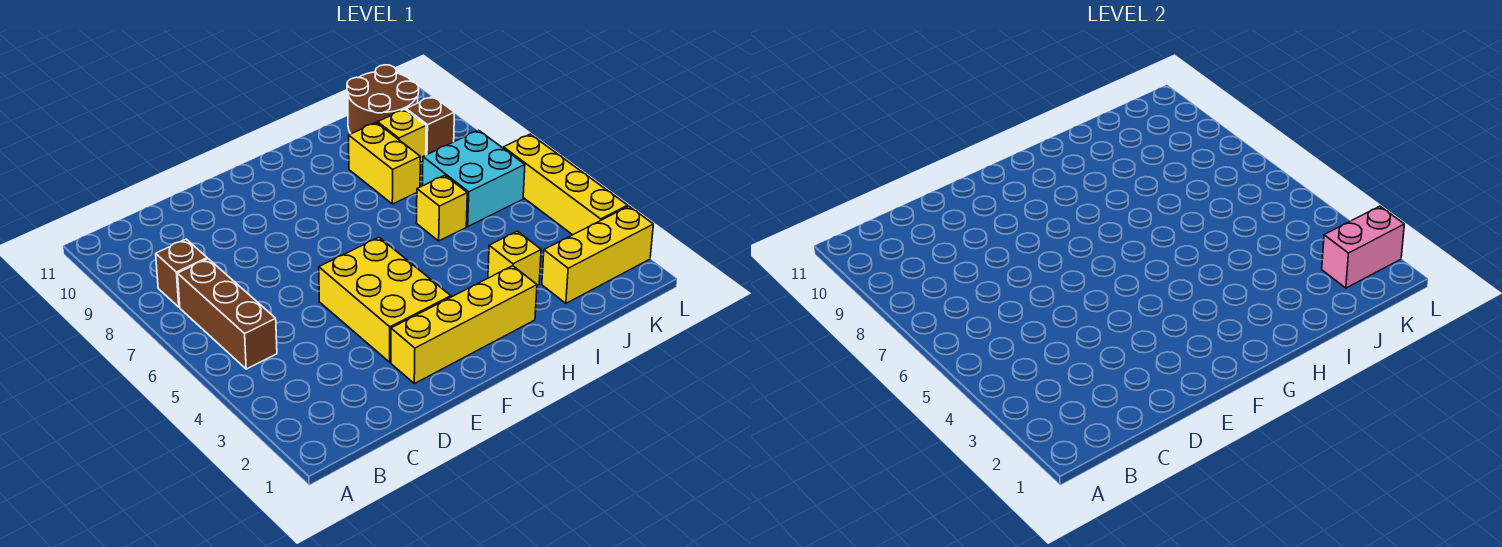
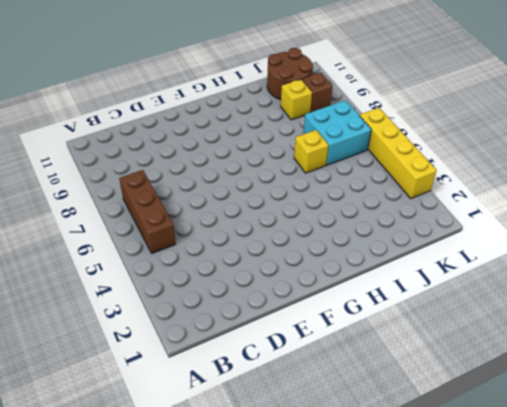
none -> brown 1x1 brick [156,239,207,307]
none -> yellow 1x4 brick [391,266,537,384]
none -> yellow 2x3 brick [319,238,451,362]

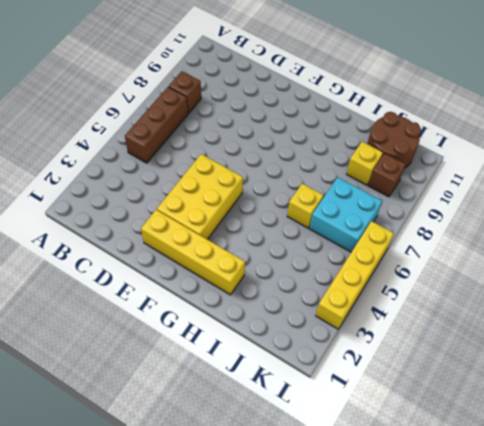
none -> yellow 1x1 brick [488,231,541,286]
none -> yellow 1x2 brick [349,123,420,204]
none -> yellow 1x3 brick [542,206,653,303]

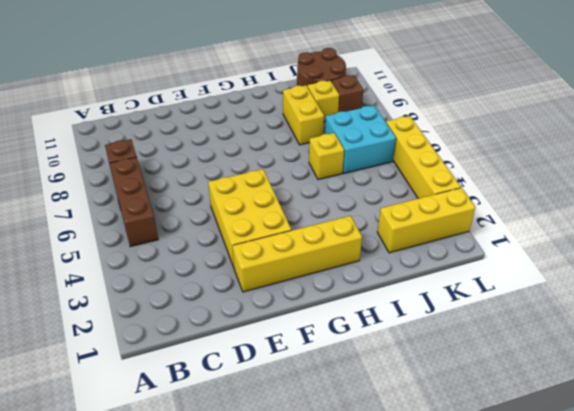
none -> yellow 1x1 brick [488,231,541,286]
none -> pink 1x2 brick [1322,206,1404,288]

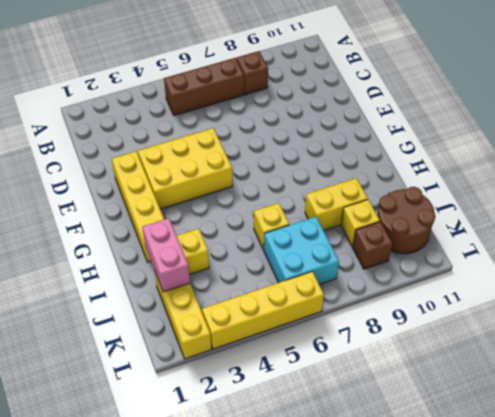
pink 1x2 brick [142,218,190,292] -> pink 1x2 brick moved to [1322,206,1404,288]

